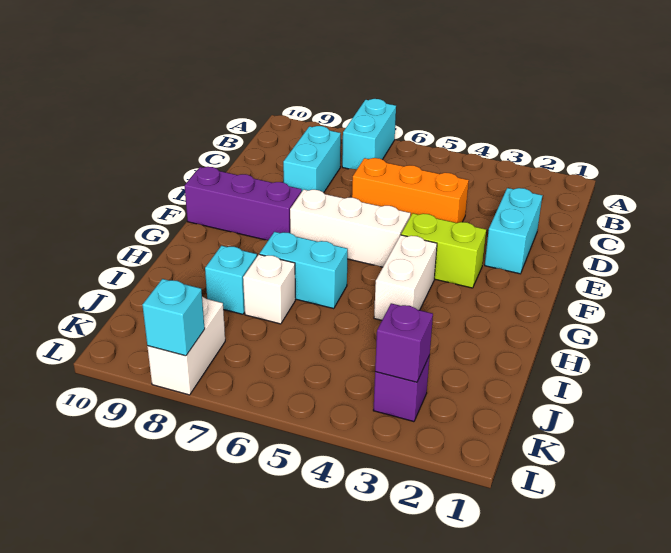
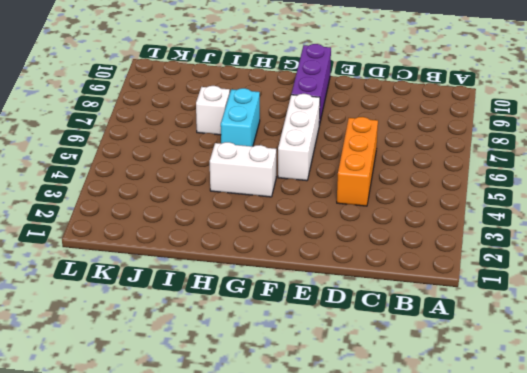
none -> cyan 1x2 brick [342,99,396,169]
none -> cyan 1x2 brick [283,126,341,193]
none -> cyan 1x2 brick [485,188,542,274]

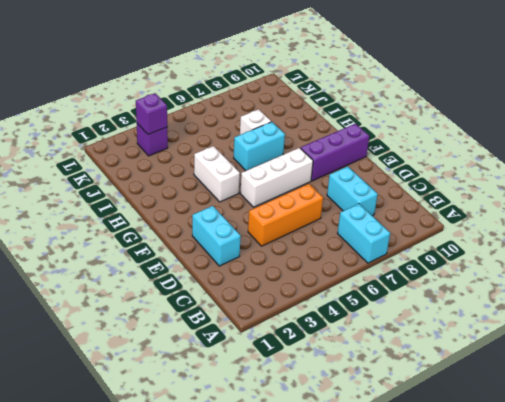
none -> lime 1x2 brick [401,213,486,288]
none -> cyan 1x1 brick [205,246,257,314]
none -> white 1x2 brick [147,297,225,395]

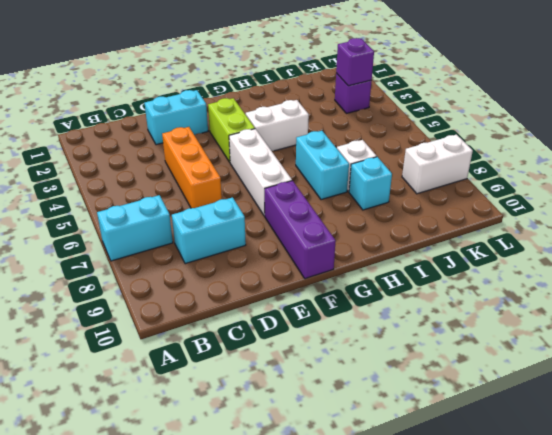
none -> cyan 1x1 brick [142,279,205,356]

